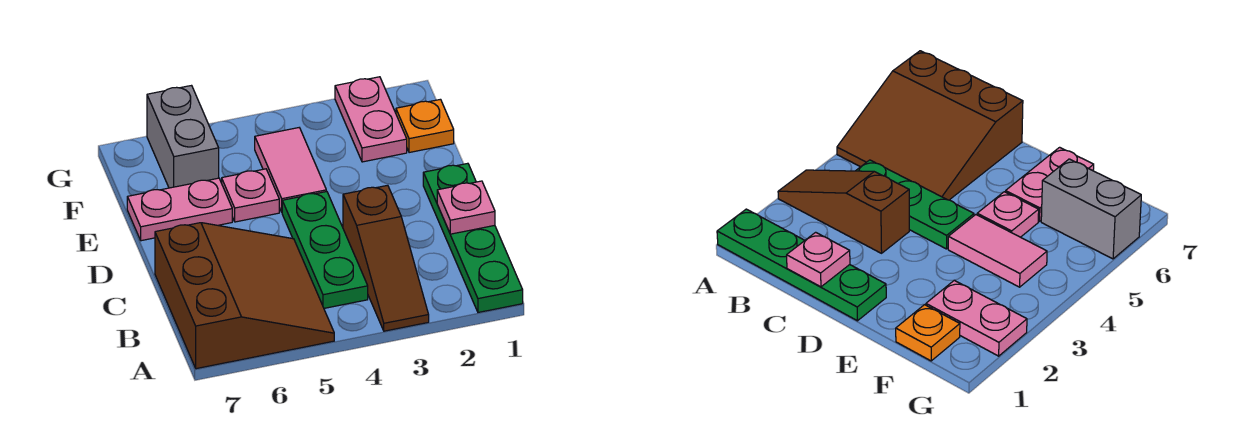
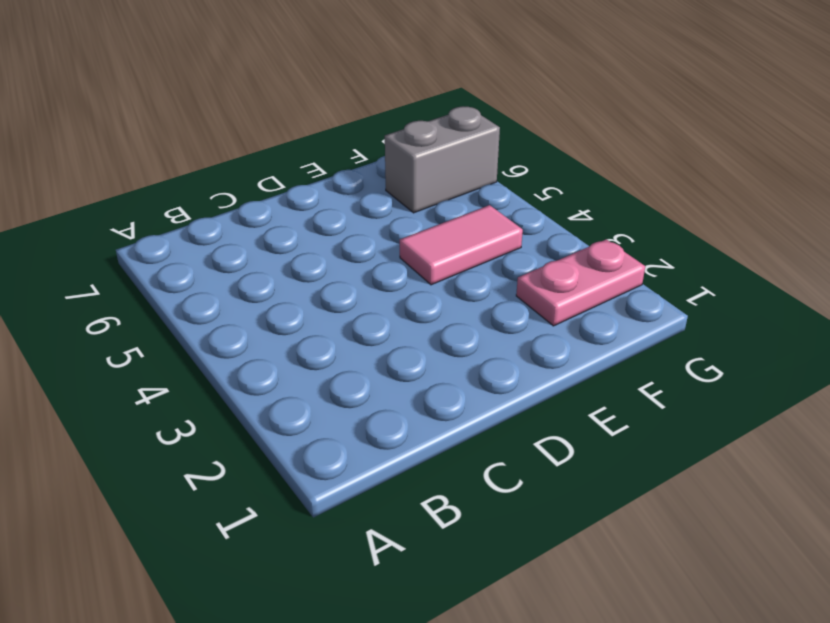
none -> green 1x4 plate [423,163,523,312]
none -> brown 1x3 slope [343,185,429,331]

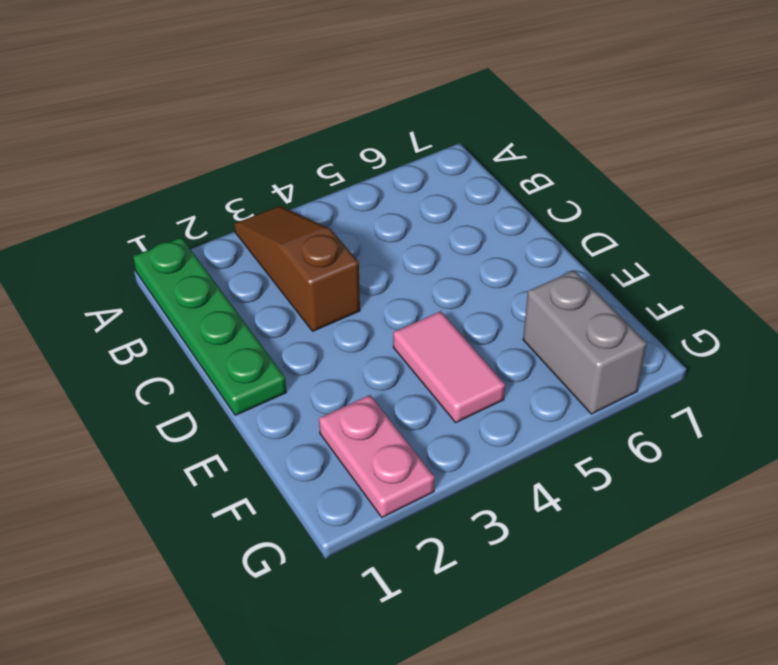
none -> brown 3x3 slope [155,223,334,369]
none -> green 1x3 plate [282,191,368,308]

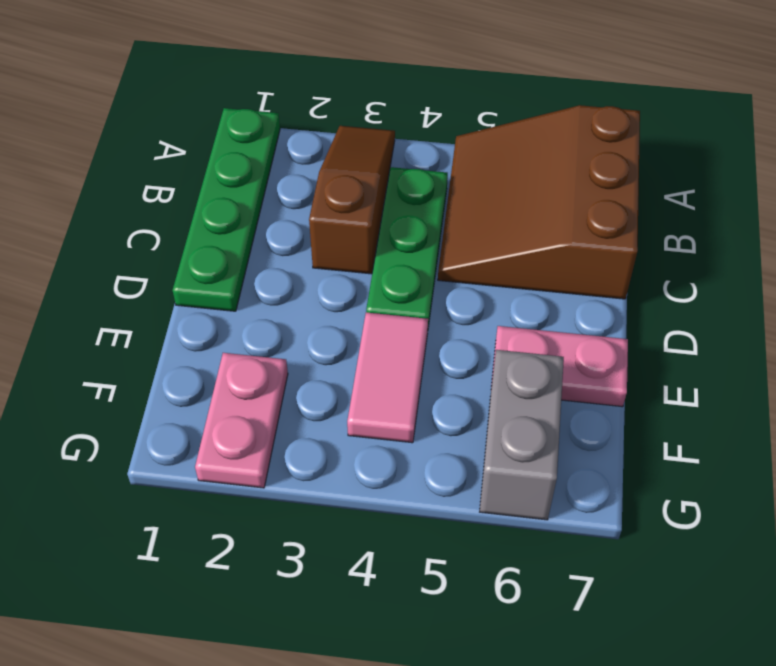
none -> pink 1x1 plate [222,169,279,222]
none -> orange 1x1 plate [396,99,454,153]

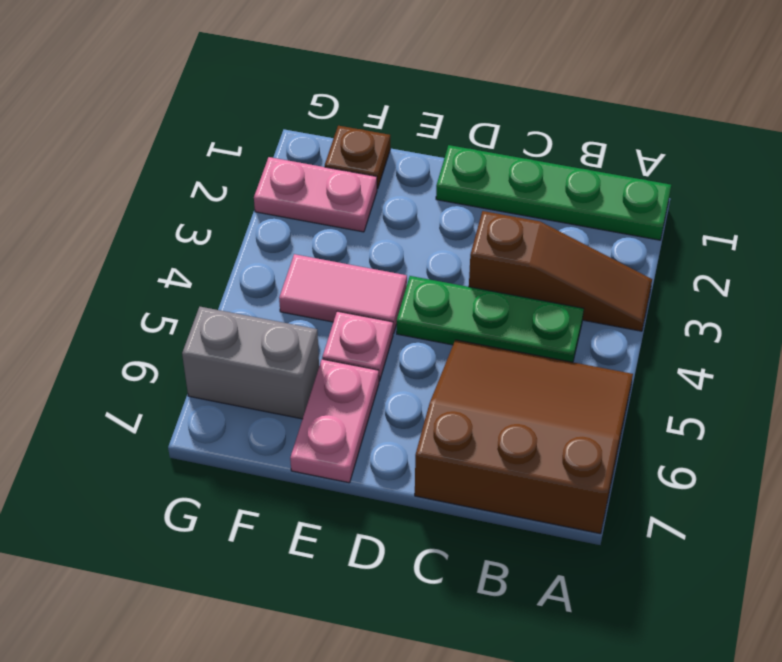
brown 1x1 plate [325,126,390,189] -> orange 1x1 plate [396,99,454,153]
none -> pink 1x1 plate [437,181,495,234]

